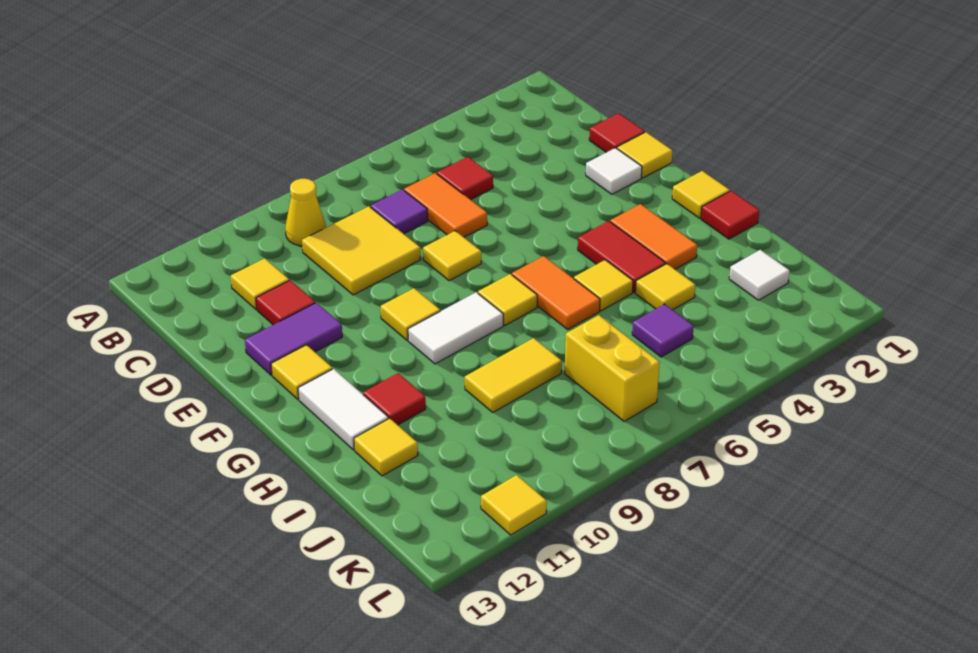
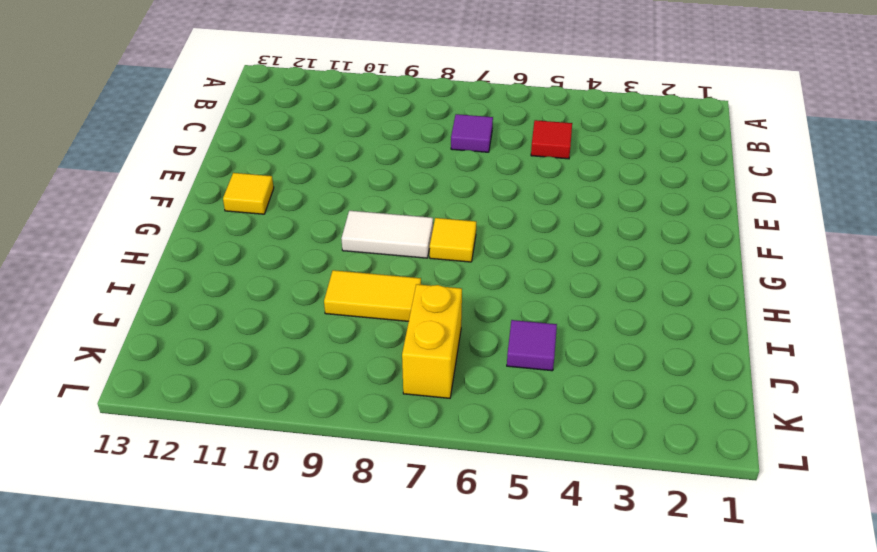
none -> yellow 1x1 cone [285,179,326,246]
none -> orange 1x2 tile [404,173,487,237]
none -> yellow 2x2 tile [302,206,421,295]
none -> yellow 1x1 tile [231,258,289,309]

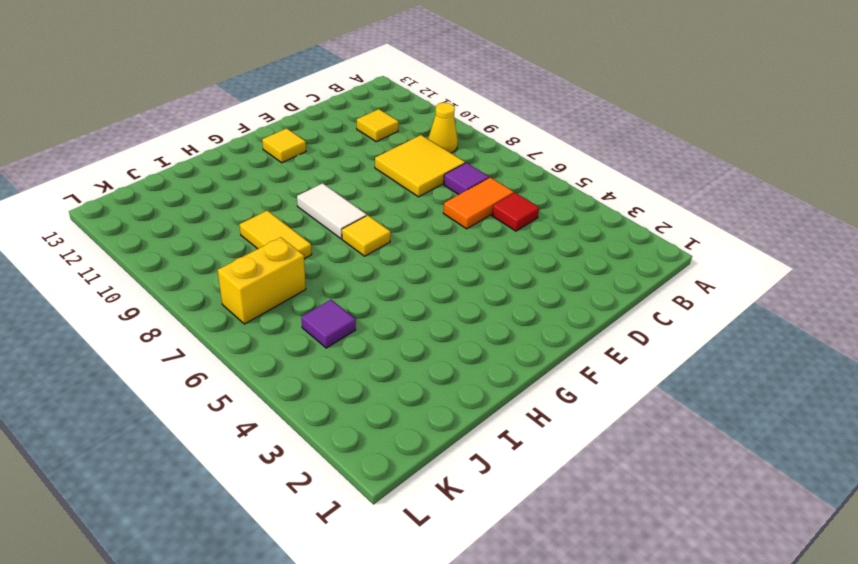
none -> red 1x1 tile [589,113,645,152]
none -> red 1x1 tile [256,280,315,325]
none -> yellow 1x1 tile [617,132,672,178]
none -> white 1x1 tile [586,148,642,194]

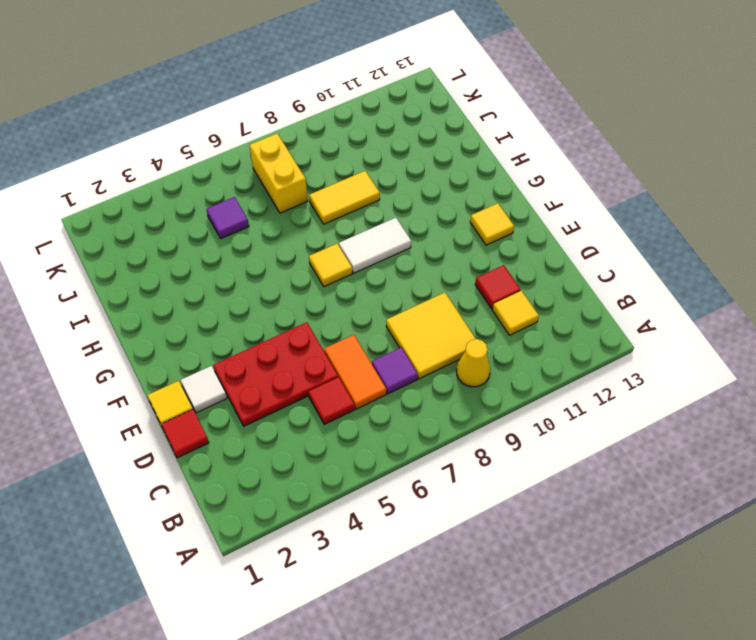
red 2x3 plate [213,322,338,426] -> none
none -> yellow 1x1 tile [423,231,481,281]
none -> purple 1x2 tile [245,303,342,375]
none -> yellow 1x1 tile [381,288,440,340]
none -> yellow 1x1 tile [672,171,730,218]

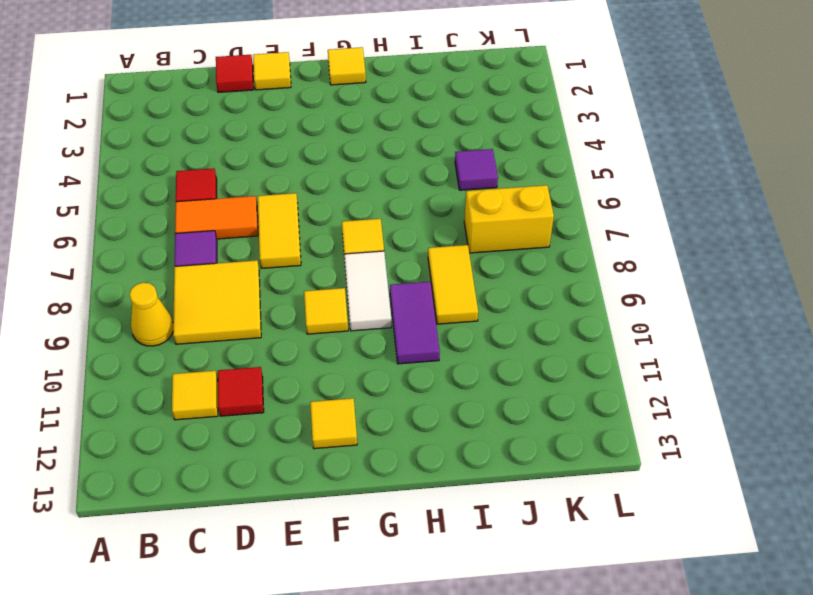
yellow 1x2 tile [258,193,301,268] -> yellow 1x1 tile [423,231,481,281]
purple 1x2 tile [390,282,440,364] -> purple 1x2 tile moved to [245,303,342,375]
none -> white 1x1 tile [586,148,642,194]
none -> orange 1x2 tile [610,204,697,269]
none -> red 1x2 tile [578,221,665,292]
none -> orange 1x2 tile [512,256,600,329]

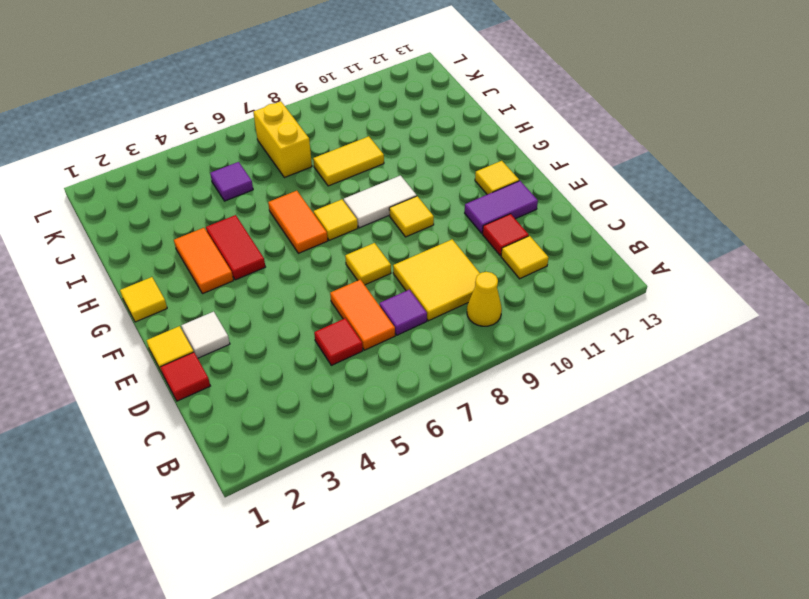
none -> white 1x2 tile [298,369,388,450]
none -> red 1x1 tile [701,191,759,239]
none -> yellow 1x1 tile [574,260,633,311]
none -> red 1x1 tile [363,373,426,425]

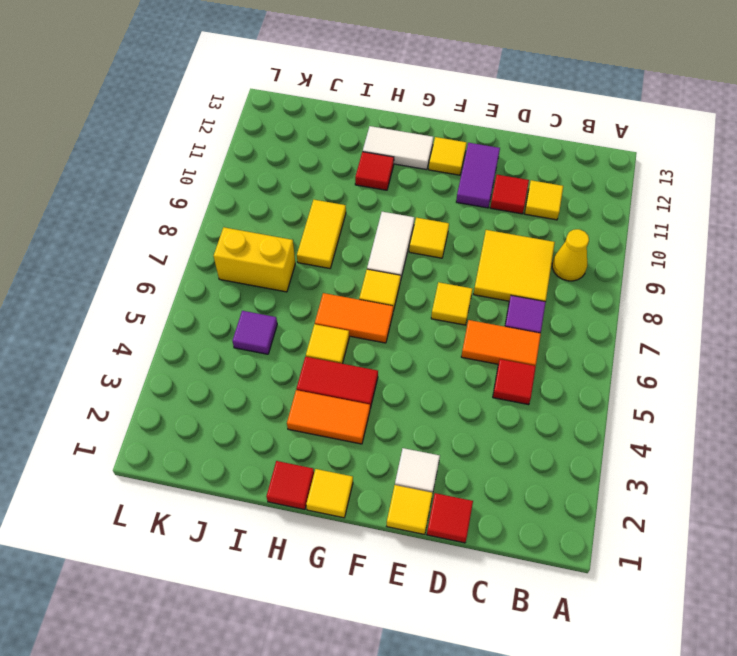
none -> yellow 1x1 tile [635,264,695,310]
none -> yellow 1x1 tile [354,418,418,476]
none -> white 1x1 tile [729,250,790,300]
none -> yellow 1x1 tile [481,475,547,535]

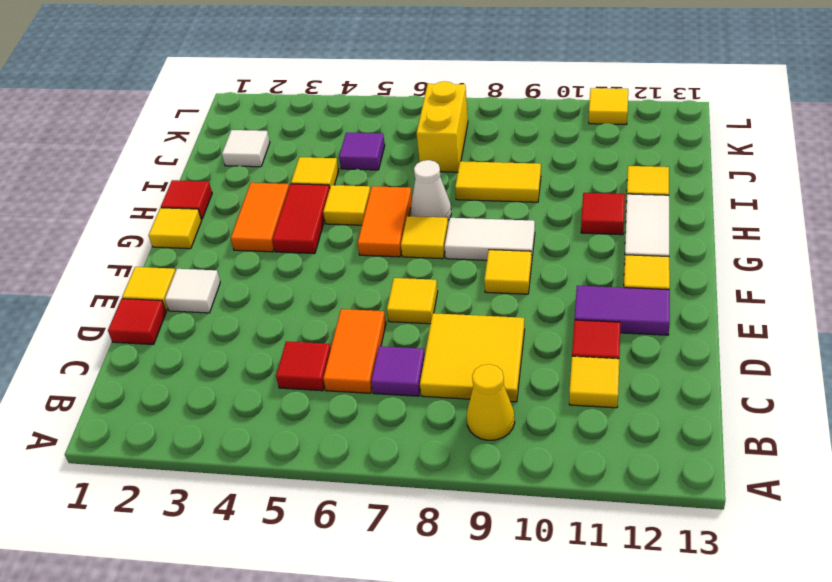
white 1x1 cone [411,160,451,220] -> none

